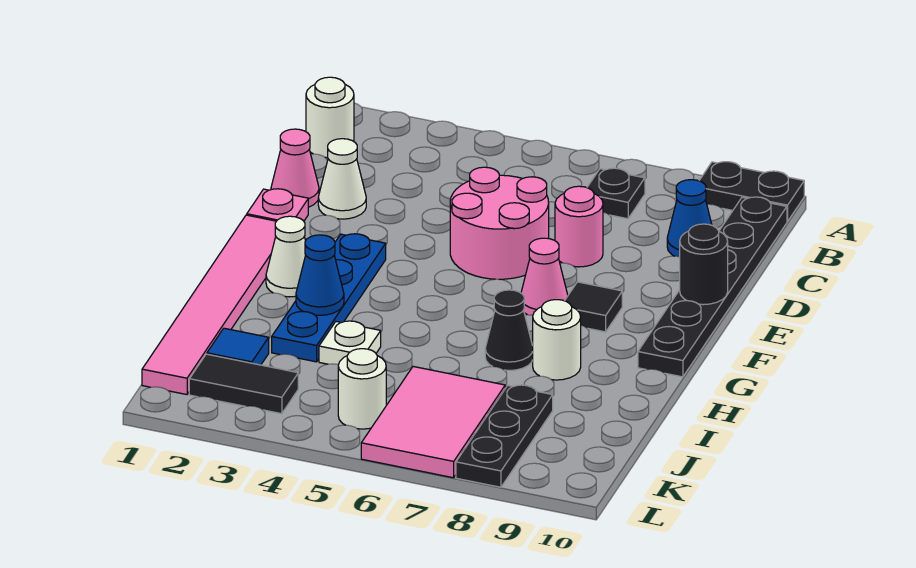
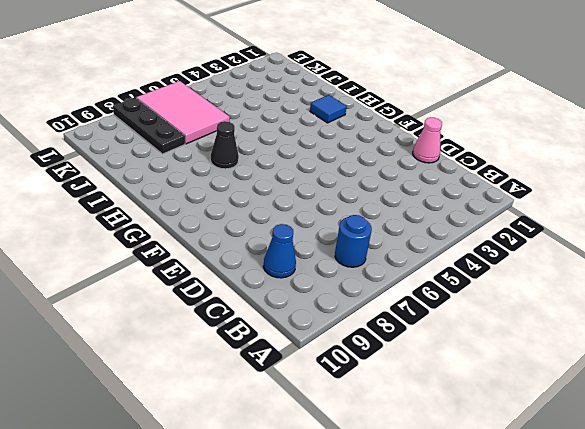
blue 1x1 round brick [335,215,372,267] -> black 1x1 plate [587,168,645,219]
blue 1x1 tile [310,95,347,123] -> blue 1x1 tile moved to [207,328,269,365]
none -> black 1x2 plate [699,162,804,221]
none -> white 1x1 round brick [306,77,354,158]
none -> black 1x6 plate [638,197,787,377]

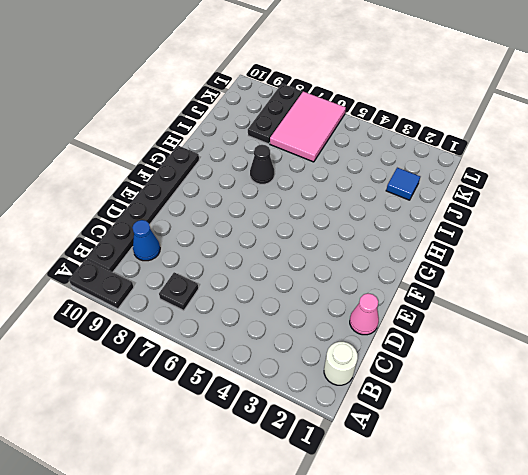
none -> white 1x1 cone [318,139,366,219]
none -> pink 2x2 round brick [450,167,549,279]
none -> pink 1x1 round brick [555,186,603,267]

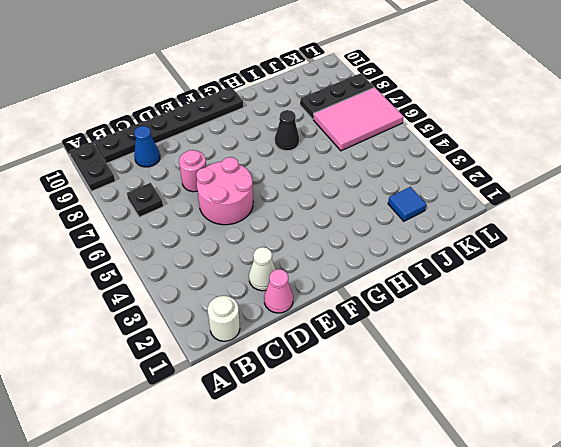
none -> pink 1x1 plate [247,189,308,221]
none -> pink 1x6 tile [142,215,276,395]
none -> blue 1x4 plate [272,234,386,362]

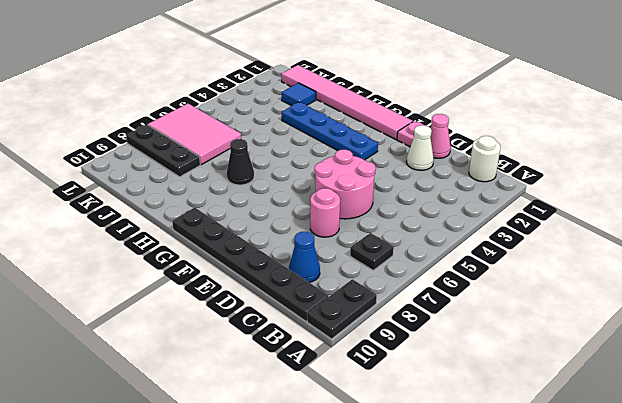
none -> pink 1x1 cone [521,238,568,315]
none -> black 1x1 tile [565,282,622,332]
none -> white 1x1 cone [266,216,305,297]

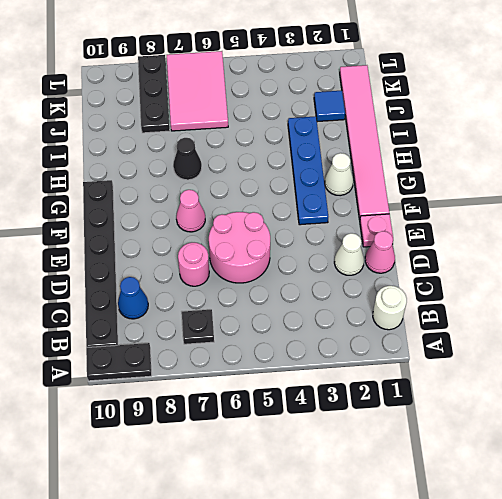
none -> black 1x1 tile [565,282,622,332]
none -> white 1x1 round brick [533,300,581,380]
none -> white 1x1 plate [319,321,381,364]

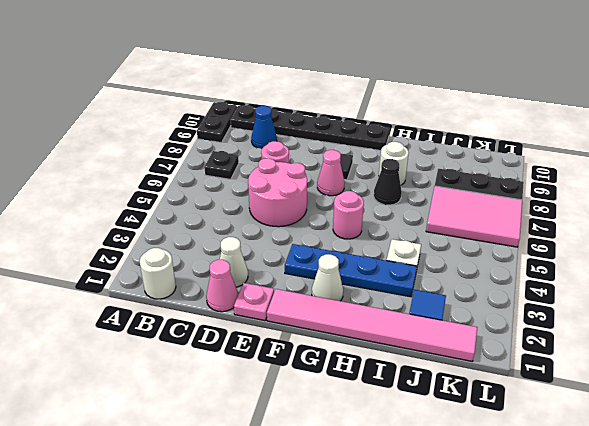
pink 1x1 round brick [333,191,364,239] -> none
none -> black 1x2 tile [189,354,298,414]
none -> white 1x1 round brick [338,349,386,429]
none -> black 1x1 round brick [680,224,728,305]

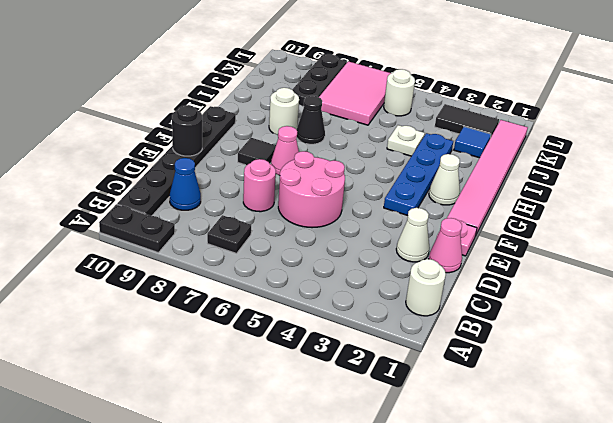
none -> blue 1x1 cone [296,235,344,315]

